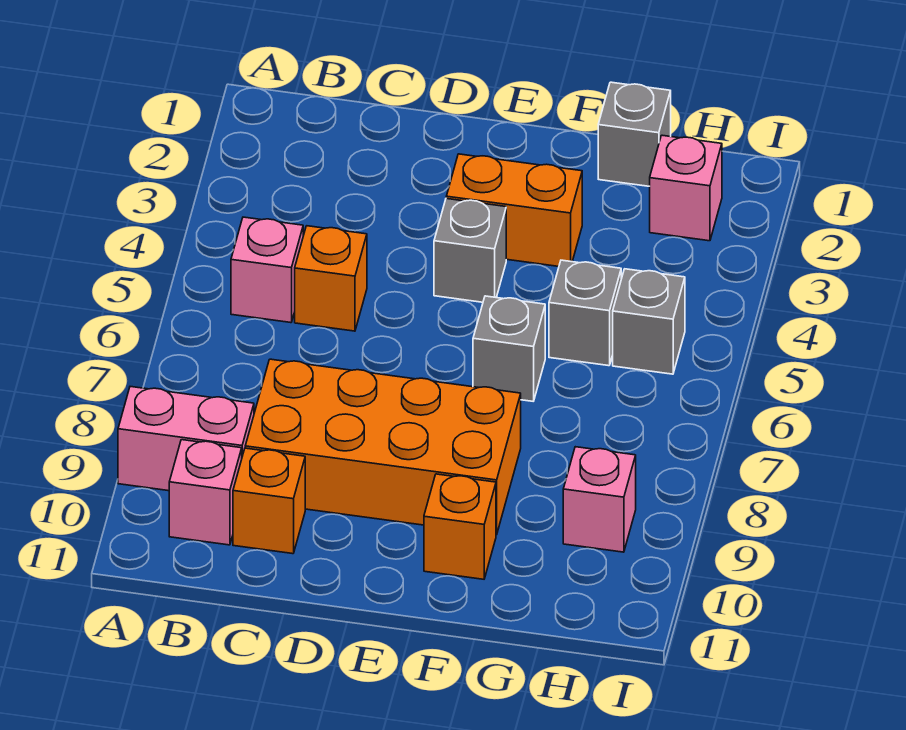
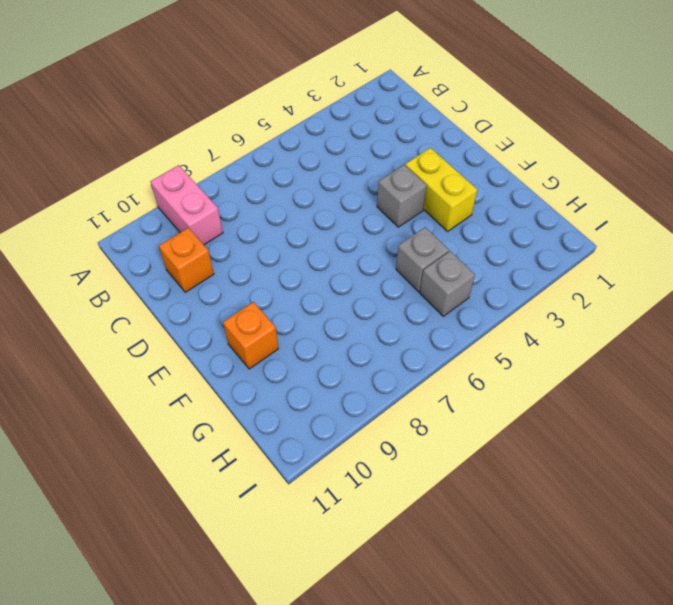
yellow 1x2 brick [405,148,477,232] -> orange 1x2 brick [446,154,582,266]
none -> pink 1x1 brick [231,217,303,323]
none -> pink 1x1 brick [169,440,242,545]
none -> orange 1x1 brick [295,226,367,331]

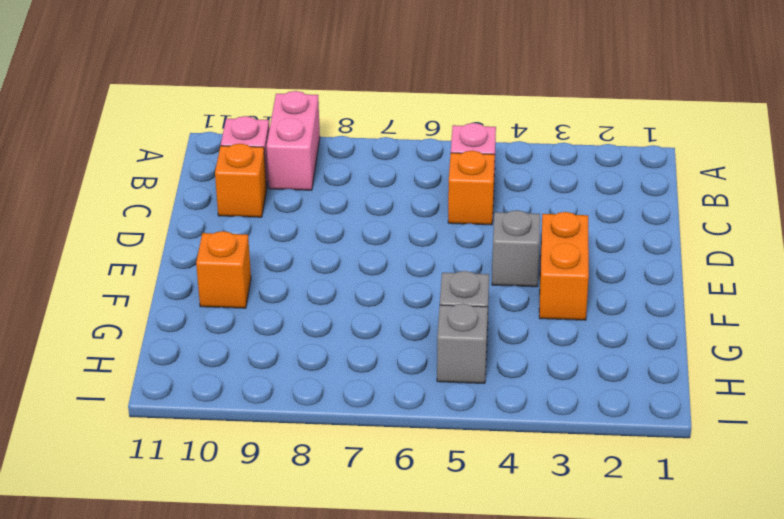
none -> orange 2x4 brick [245,359,521,535]
none -> grey 1x1 brick [473,296,545,401]
none -> grey 1x1 brick [598,82,671,186]

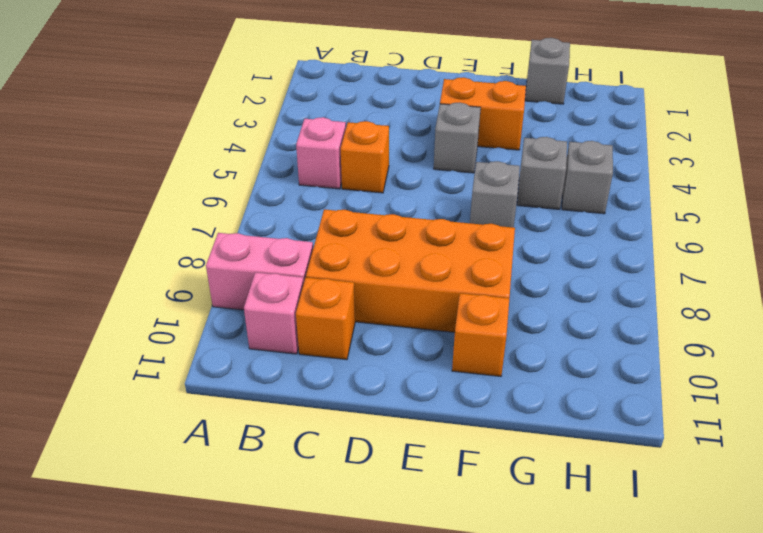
none -> pink 1x1 brick [650,135,722,241]
none -> pink 1x1 brick [563,447,636,552]

